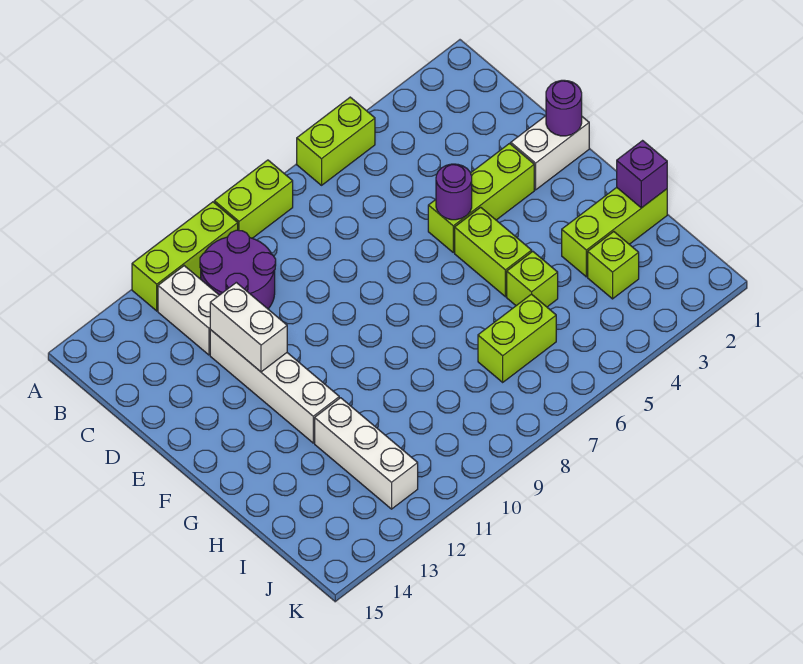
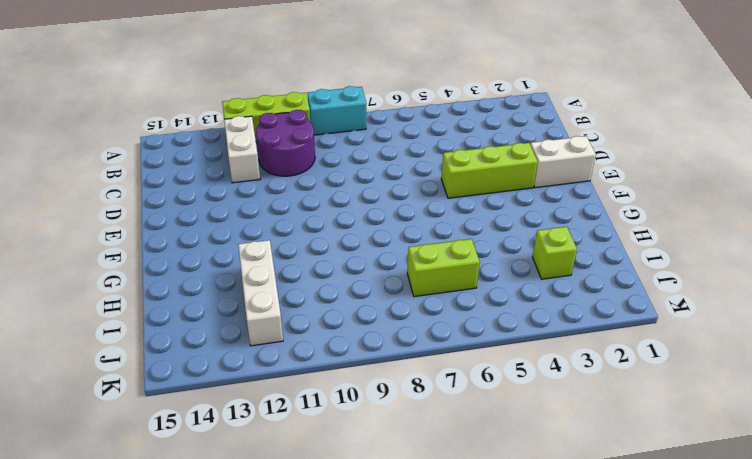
cyan 1x2 brick [308,86,366,135] -> lime 1x2 brick [214,160,293,238]
none -> lime 1x2 brick [297,97,375,185]
none -> white 1x4 brick [210,330,339,443]
none -> lime 1x2 brick [455,207,532,297]

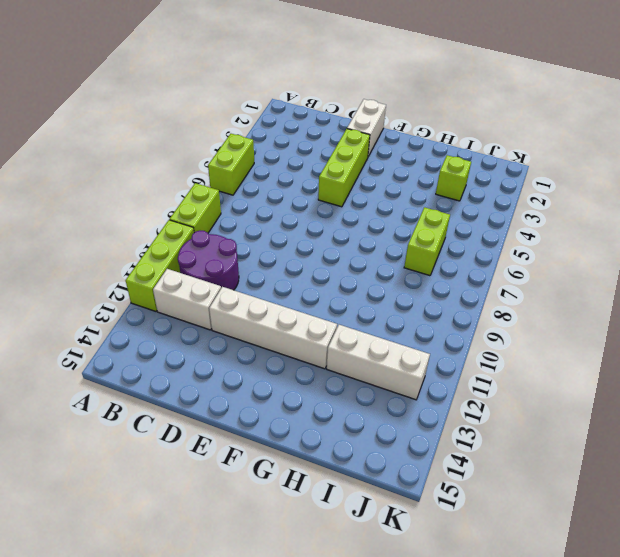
none -> lime 1x2 brick [455,207,532,297]
none -> lime 1x3 brick [562,187,667,277]
none -> lime 1x1 brick [507,251,558,307]

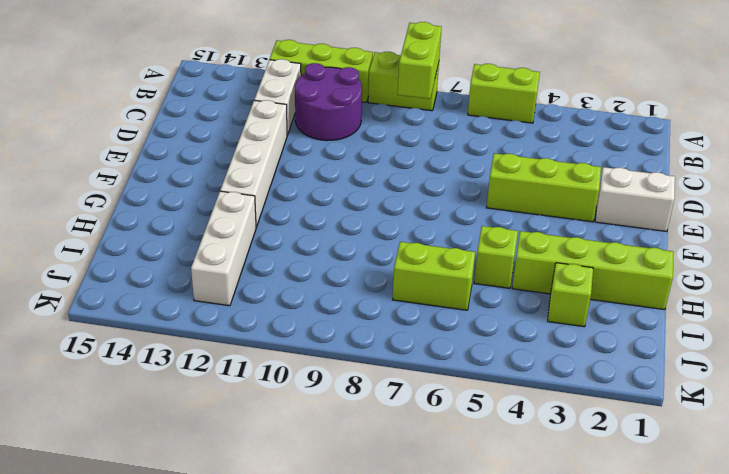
lime 1x2 brick [398,22,442,99] -> lime 1x2 brick moved to [455,207,532,297]
lime 1x4 brick [512,231,673,310] -> lime 1x3 brick [562,187,667,277]
none -> white 1x2 brick [210,282,287,372]
none -> purple 1x1 round brick [546,80,582,136]
none -> purple 1x1 round brick [436,164,472,220]

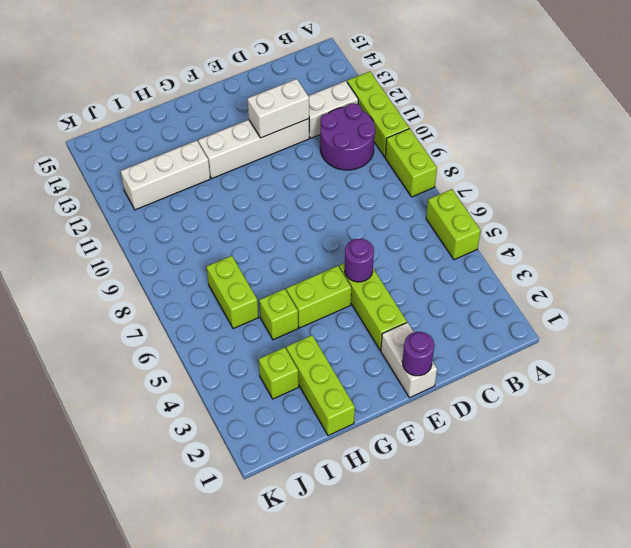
none -> purple 1x1 brick [617,141,667,208]

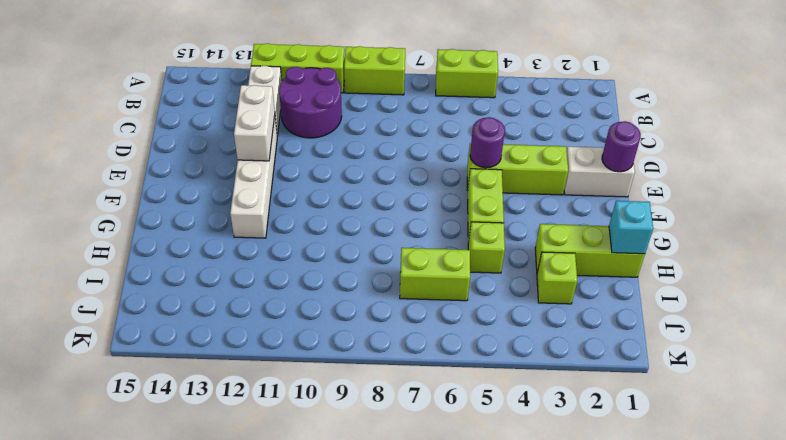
cyan 1x1 brick [609,201,653,254] -> purple 1x1 brick [617,141,667,208]
none -> white 1x3 brick [315,398,418,509]

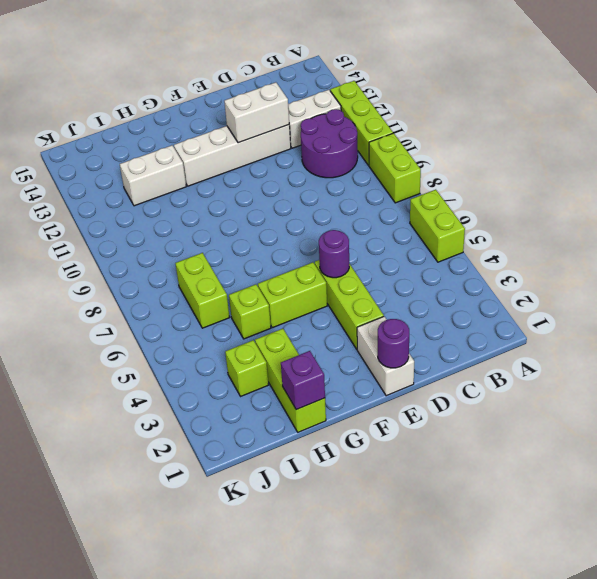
white 1x2 brick [120,145,186,206] -> white 1x3 brick [315,398,418,509]

